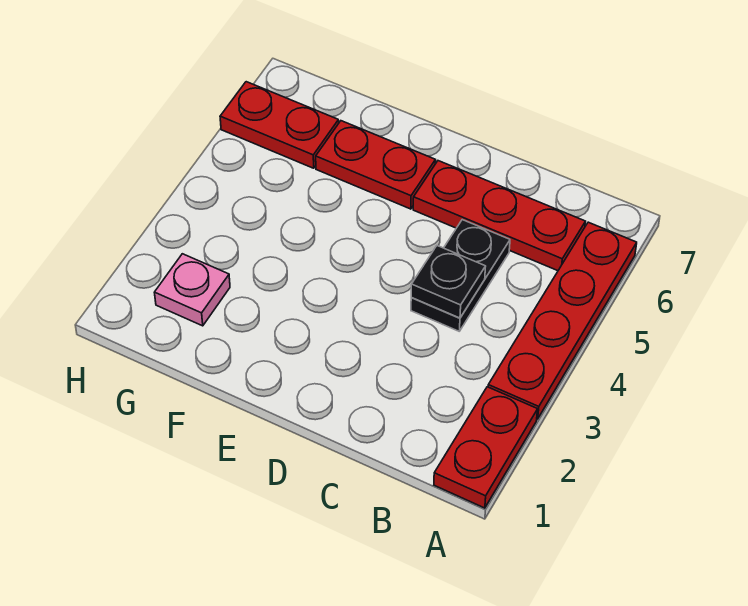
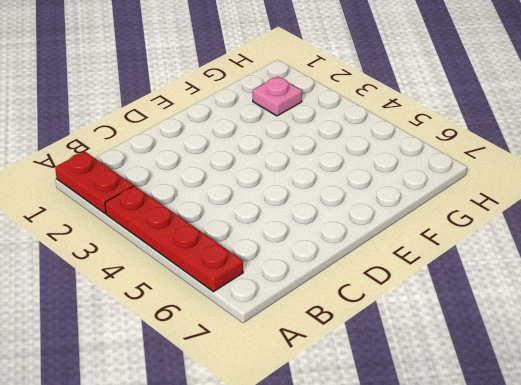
none -> red 1x3 plate [413,161,585,271]
none -> black 1x2 plate [411,220,510,331]

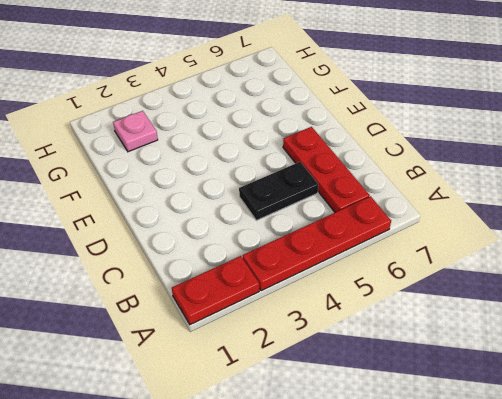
none -> red 1x2 plate [316,121,436,209]
none -> red 1x2 plate [220,82,339,168]

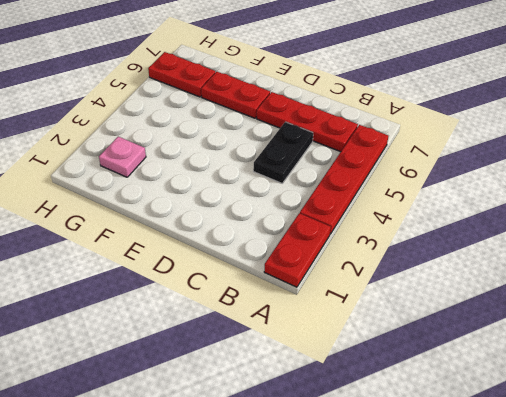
none -> black 1x1 plate [411,246,486,318]

